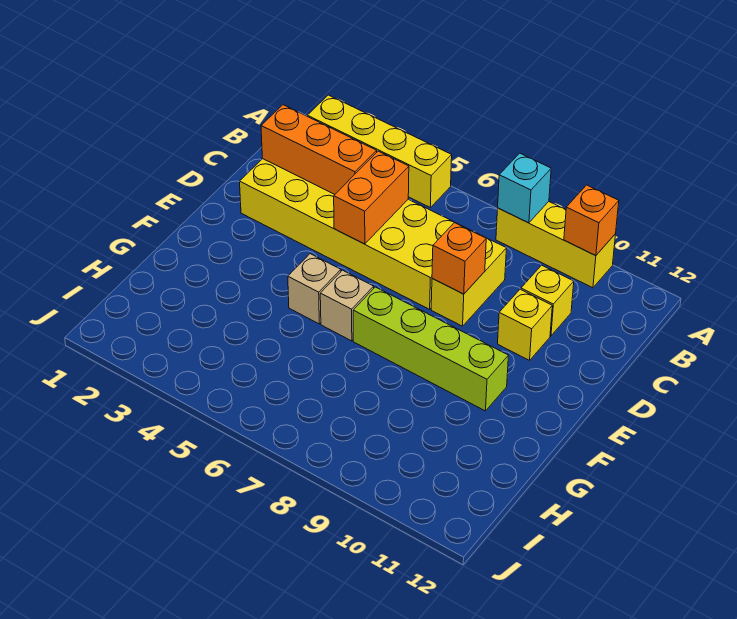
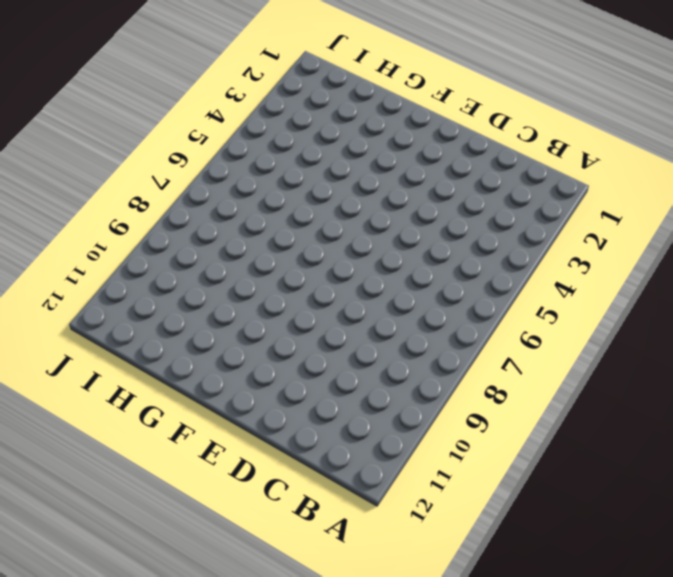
none -> yellow 1x4 brick [307,95,452,207]
none -> yellow 1x3 brick [496,202,616,288]
none -> yellow 2x6 brick [240,159,473,309]

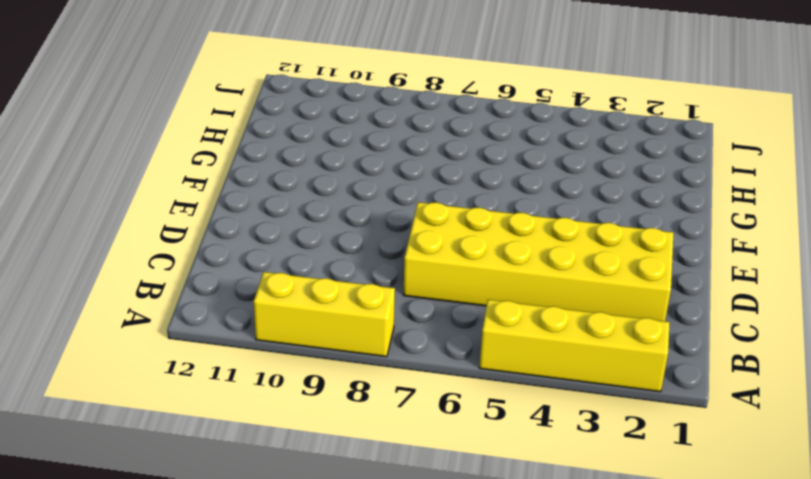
none -> yellow 1x2 brick [431,232,507,326]
none -> yellow 1x1 brick [521,265,574,336]
none -> yellow 1x1 brick [498,289,552,360]

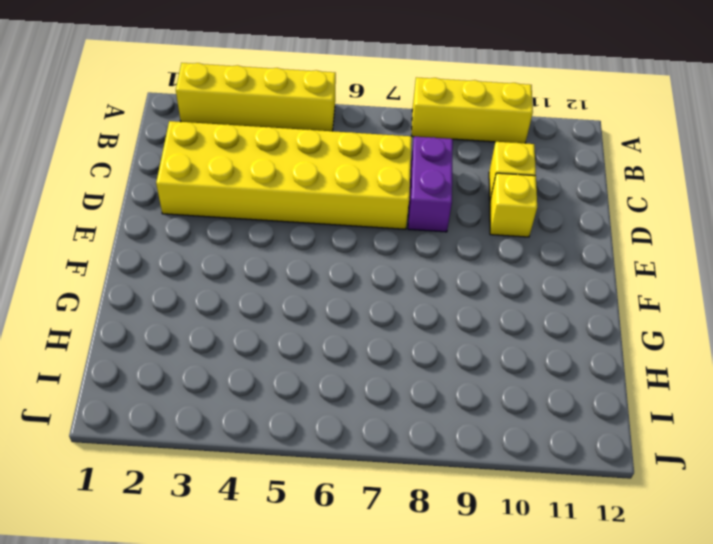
purple 1x2 brick [408,137,453,232] -> yellow 1x2 brick [431,232,507,326]
none -> tan 1x1 brick [288,254,341,324]
none -> tan 1x1 brick [320,270,374,341]
none -> lime 1x4 brick [353,287,508,411]

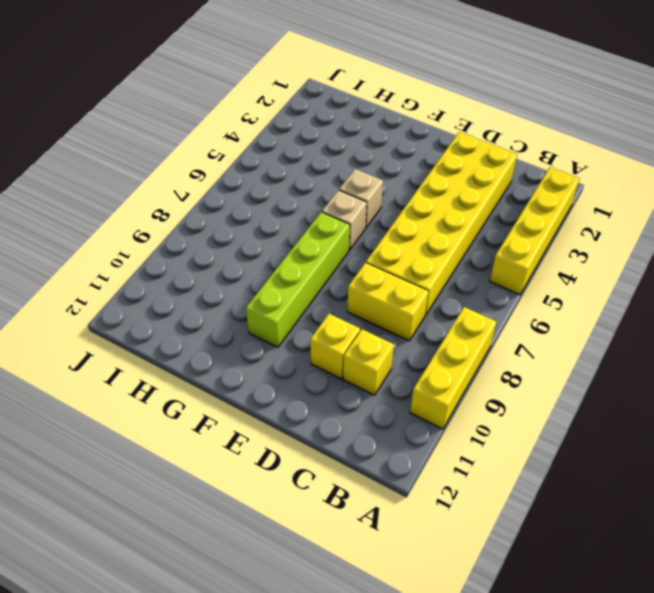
none -> cyan 1x1 brick [498,153,551,223]
none -> orange 1x1 brick [564,185,619,256]
none -> orange 1x3 brick [261,105,377,194]

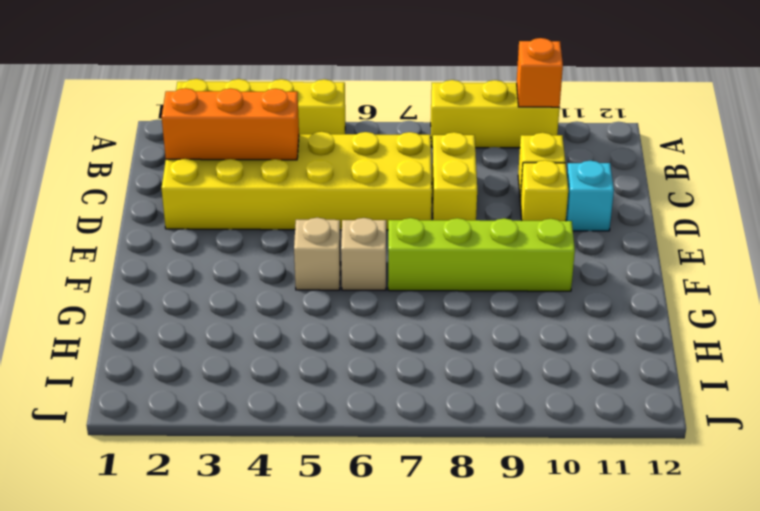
cyan 1x1 brick [566,161,614,231] -> cyan 1x1 brick moved to [498,153,551,223]
none -> orange 1x2 brick [334,151,409,244]
none -> orange 1x1 brick [432,223,486,294]

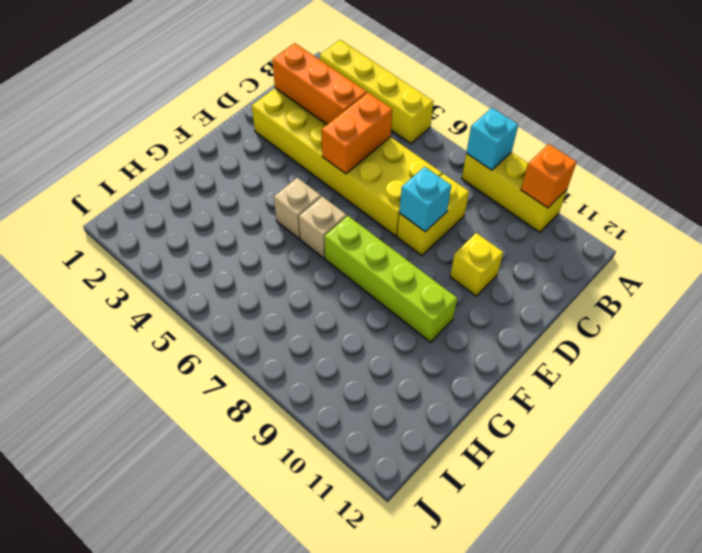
cyan 1x1 brick [399,167,451,232] -> orange 1x1 brick [432,223,486,294]
none -> yellow 1x1 brick [521,265,574,336]

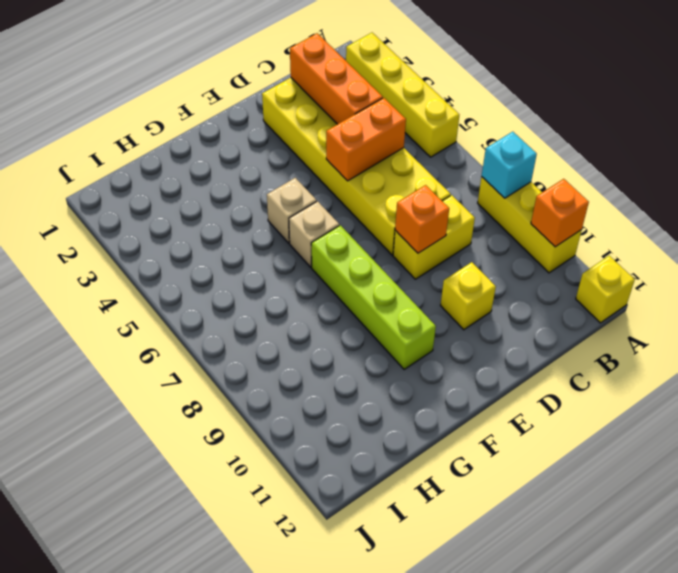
yellow 1x1 brick [576,256,635,323] -> yellow 1x1 brick moved to [521,265,574,336]

